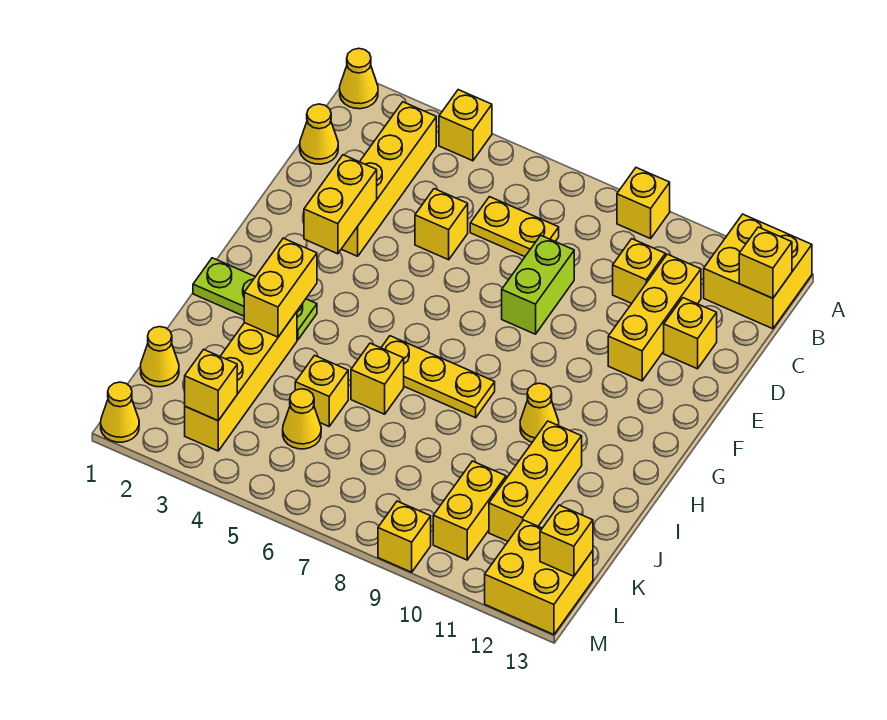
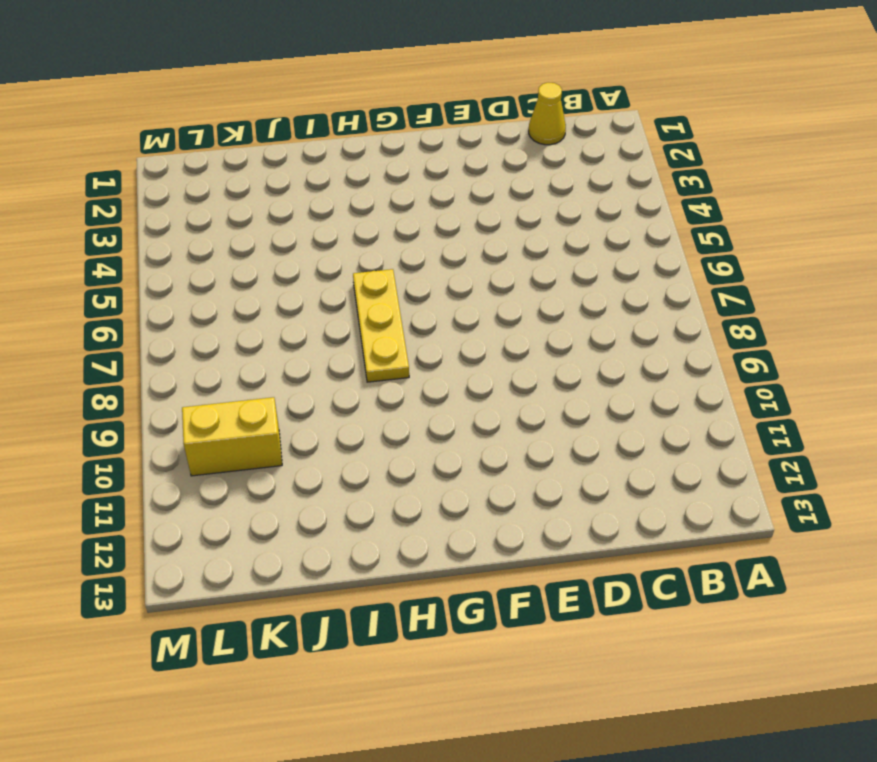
none -> yellow 1x1 cone [340,48,378,109]
none -> yellow 1x1 brick [439,90,492,161]
none -> yellow 1x1 brick [617,168,670,239]
none -> yellow 2x2 brick [704,214,812,329]

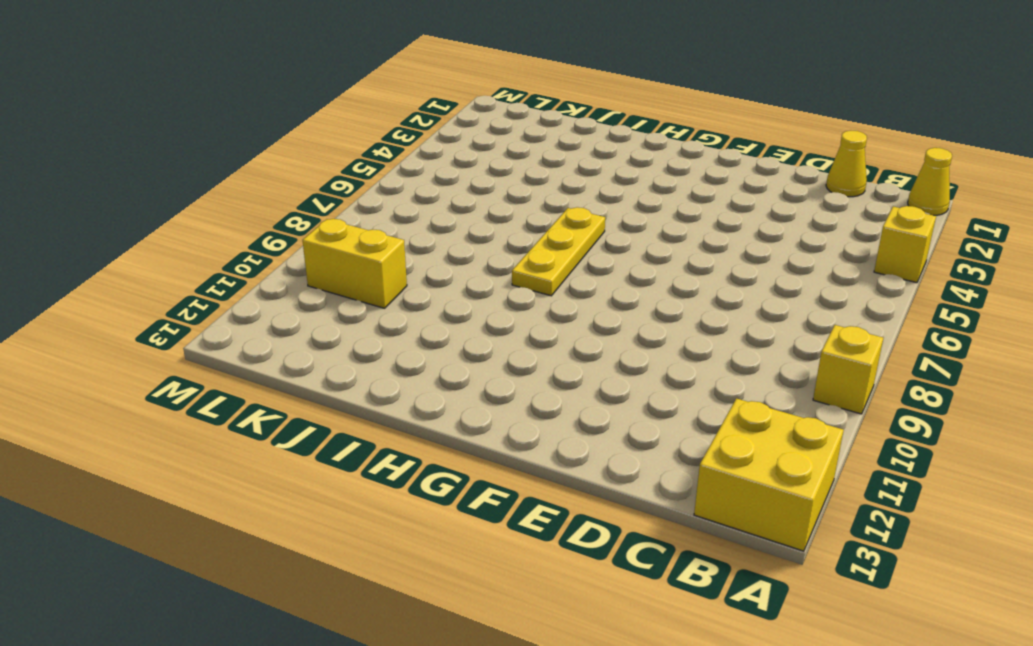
none -> yellow 1x4 brick [342,102,436,256]
none -> yellow 1x2 plate [470,197,559,257]
none -> yellow 1x1 brick [613,239,665,303]
none -> yellow 1x3 brick [608,254,701,381]

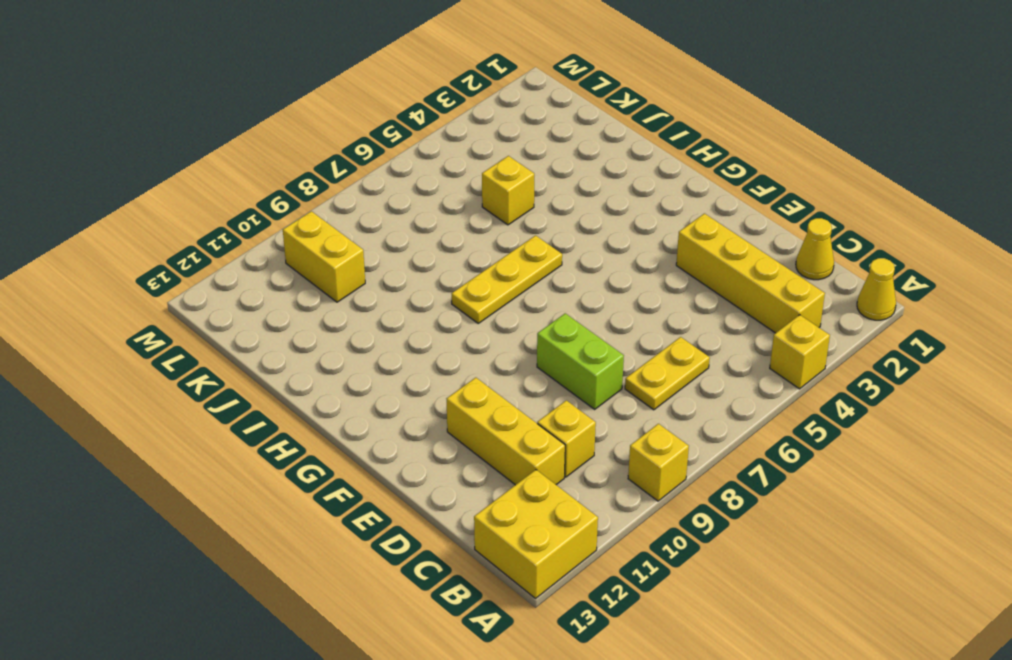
none -> yellow 1x1 brick [415,189,468,260]
none -> yellow 1x1 brick [664,298,717,369]
none -> lime 1x3 plate [193,258,317,340]
none -> yellow 1x1 cone [520,383,559,442]

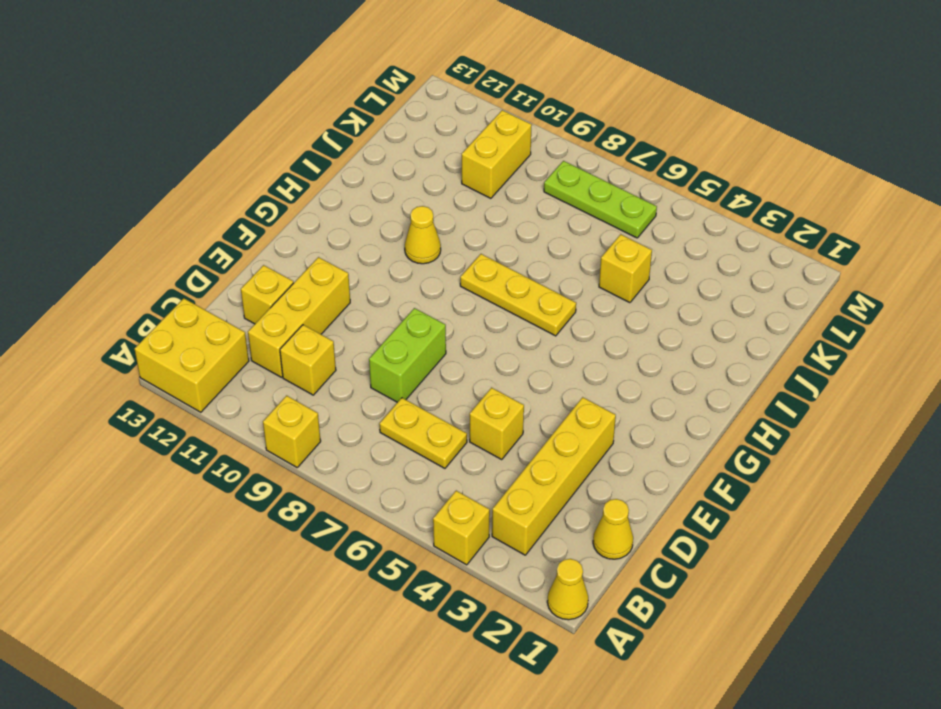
lime 1x3 plate [544,161,657,238] -> lime 1x3 plate moved to [193,258,317,340]
none -> yellow 1x4 brick [185,312,297,451]
none -> yellow 1x1 brick [351,343,404,414]
none -> yellow 1x3 brick [489,421,582,541]
none -> yellow 1x1 cone [141,327,179,387]

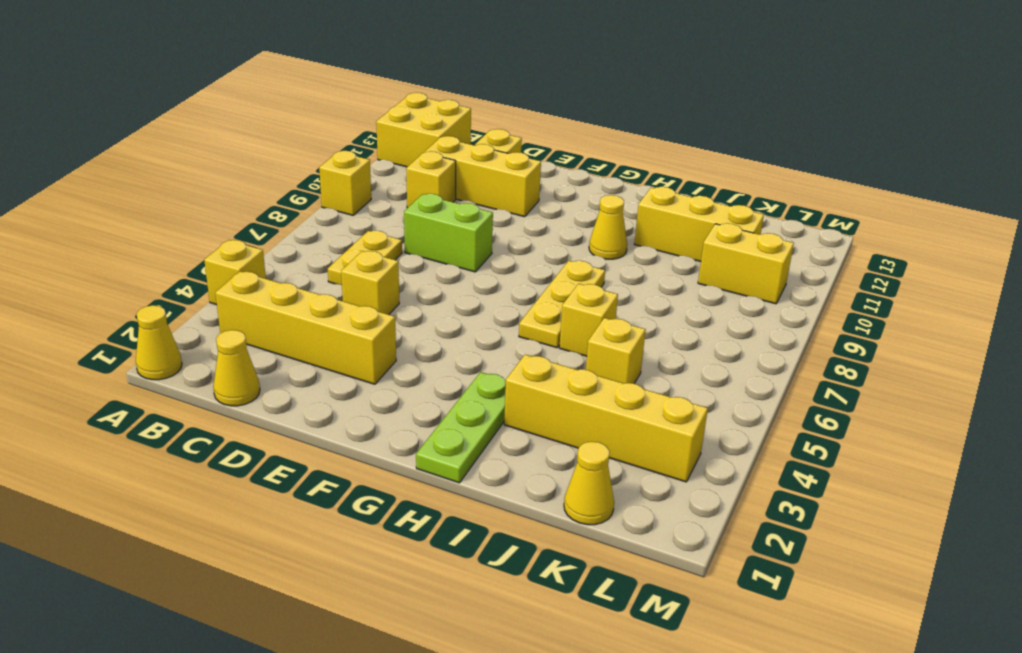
none -> yellow 1x1 cone [283,389,321,449]
none -> yellow 2x2 brick [485,520,593,635]
none -> yellow 1x1 cone [101,382,139,442]
none -> yellow 1x1 brick [378,501,431,572]

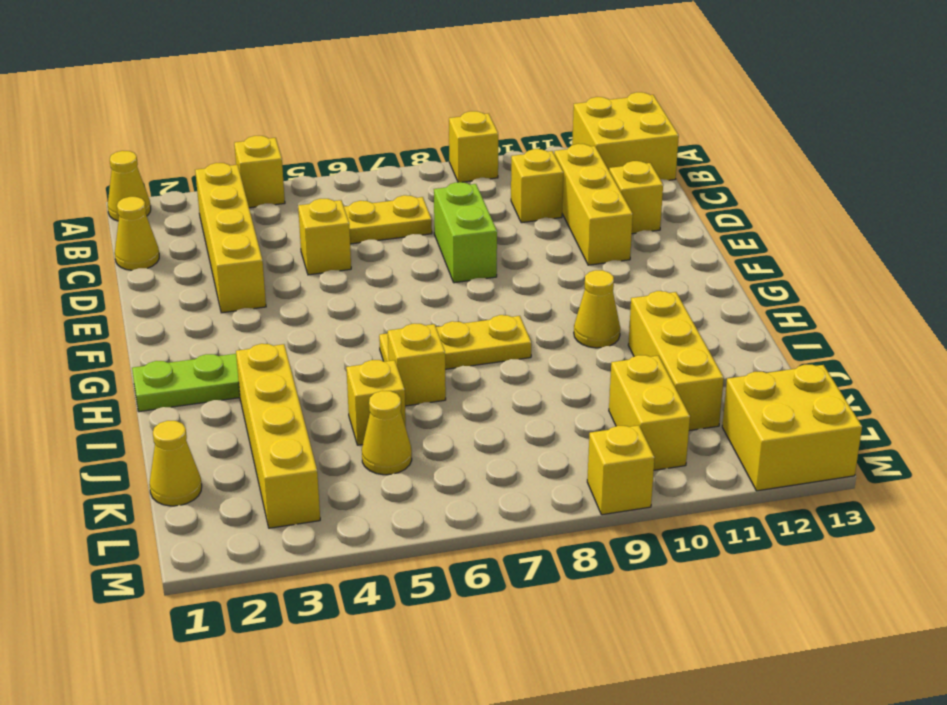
none -> yellow 1x1 cone [101,382,139,442]
none -> yellow 1x1 brick [739,227,792,298]
none -> yellow 1x2 brick [304,155,377,254]
none -> yellow 1x2 brick [244,238,317,337]

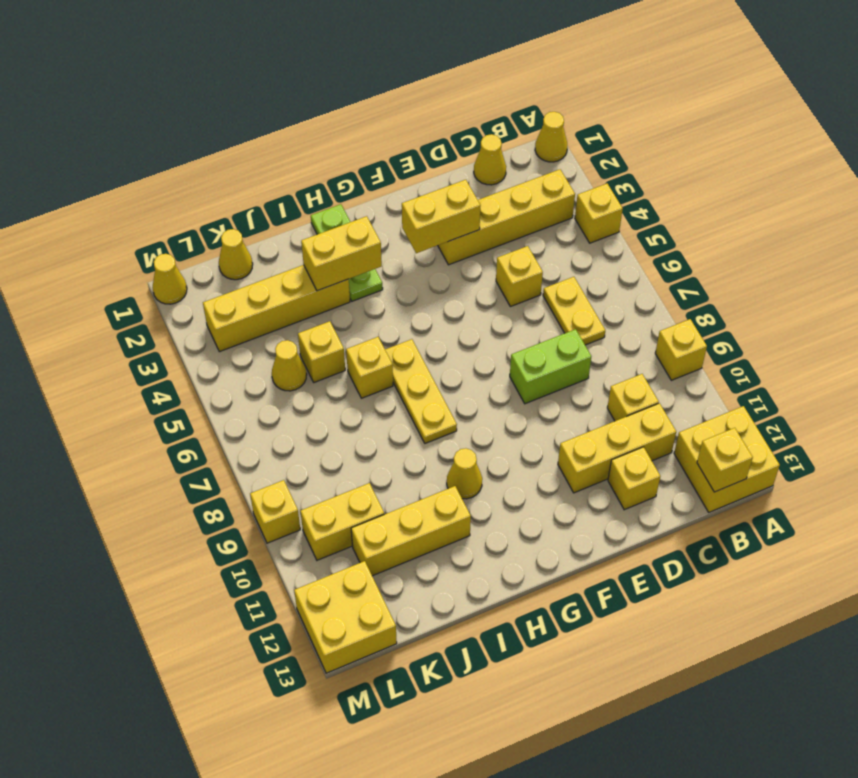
none -> yellow 1x1 brick [185,349,237,421]
none -> yellow 1x1 brick [540,505,593,576]

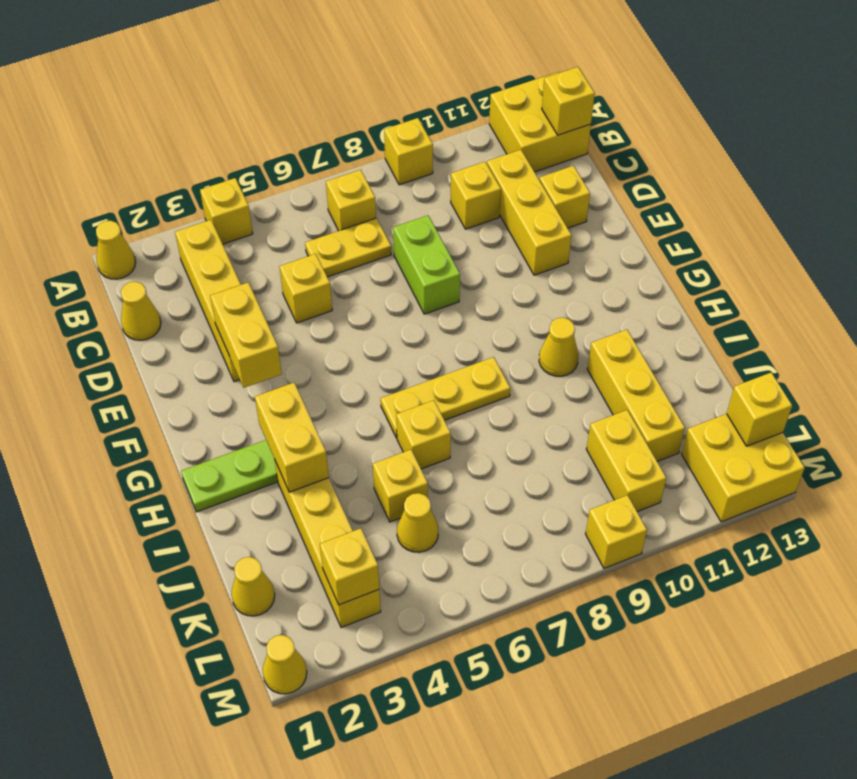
yellow 1x1 brick [326,170,376,231] -> none

